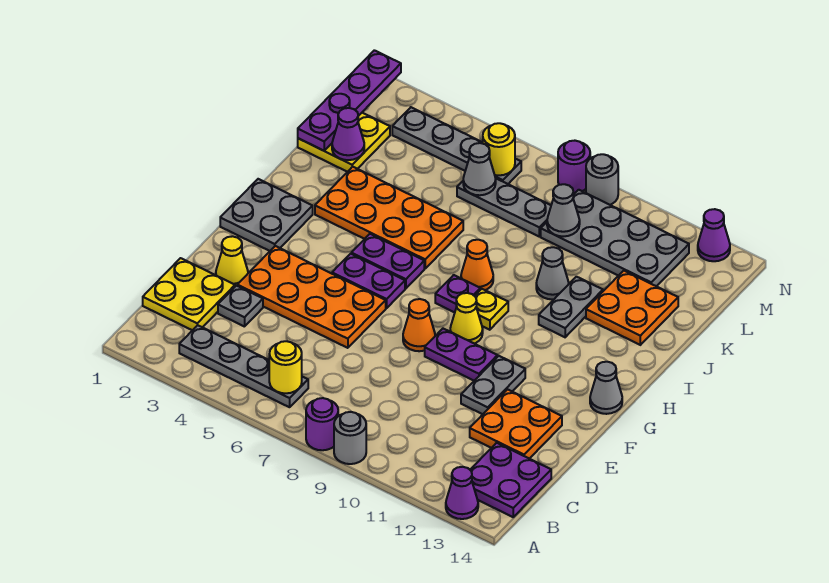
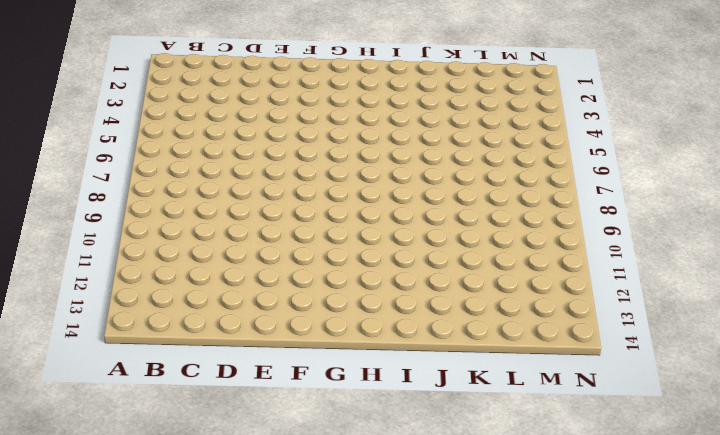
none -> purple 1x1 round brick [306,398,338,450]
none -> grey 1x1 round brick [334,412,366,464]
none -> purple 1x1 cone [446,467,478,519]
none -> grey 1x4 plate [179,325,308,407]

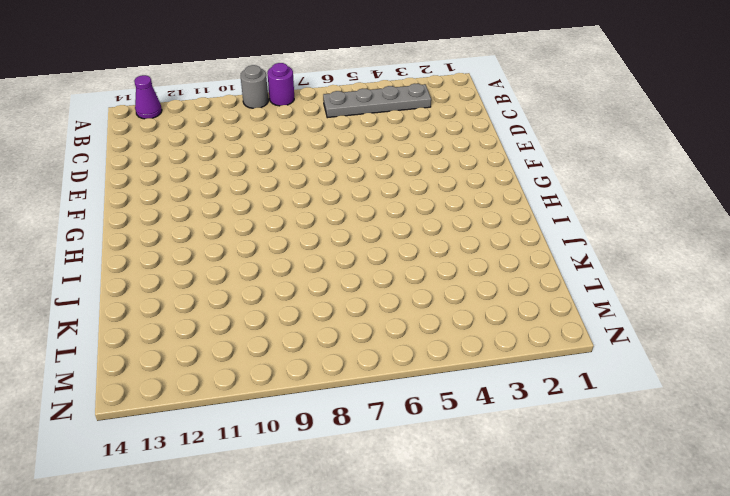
none -> purple 2x2 plate [470,443,551,517]
none -> yellow 2x2 plate [143,258,235,330]
none -> grey 1x1 plate [218,286,263,327]
none -> orange 2x2 plate [470,389,562,459]

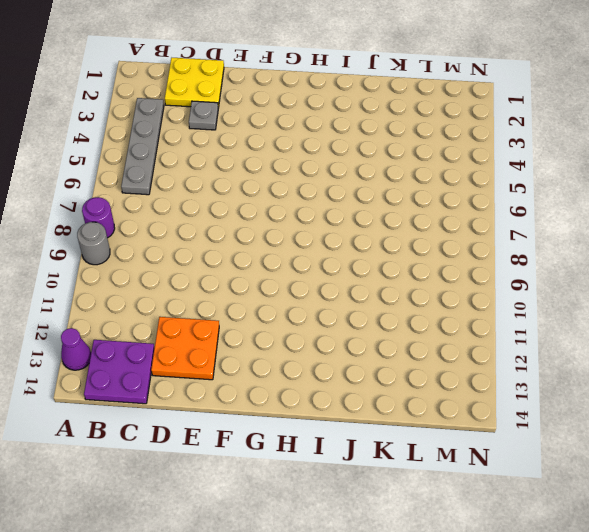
none -> yellow 1x1 cone [216,236,248,286]
none -> orange 2x4 plate [237,246,386,348]
none -> grey 1x2 plate [461,356,525,414]
none -> orange 1x1 cone [403,299,435,351]

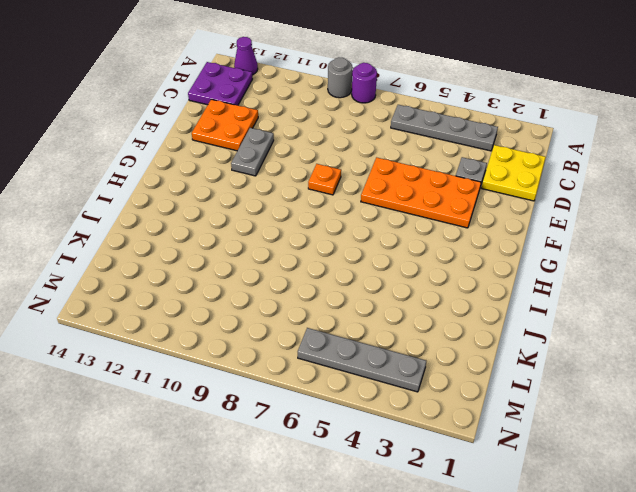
orange 1x1 plate [308,164,341,195] -> orange 1x1 cone [403,299,435,351]
none -> yellow 1x1 cone [216,236,248,286]
none -> purple 1x2 plate [425,329,498,381]
none -> grey 2x2 plate [220,179,313,251]
none -> purple 1x2 plate [332,254,405,308]

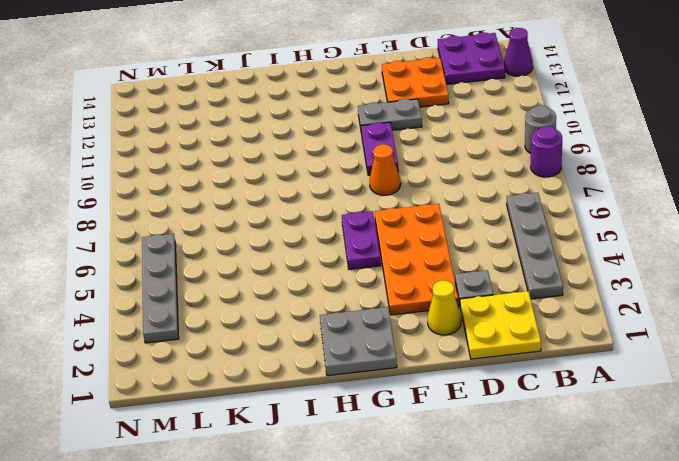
none -> yellow 1x1 cone [450,293,483,344]
none -> grey 1x1 cone [590,362,622,414]
none -> purple 1x2 plate [351,234,424,288]
none -> purple 1x1 plate [435,275,480,312]

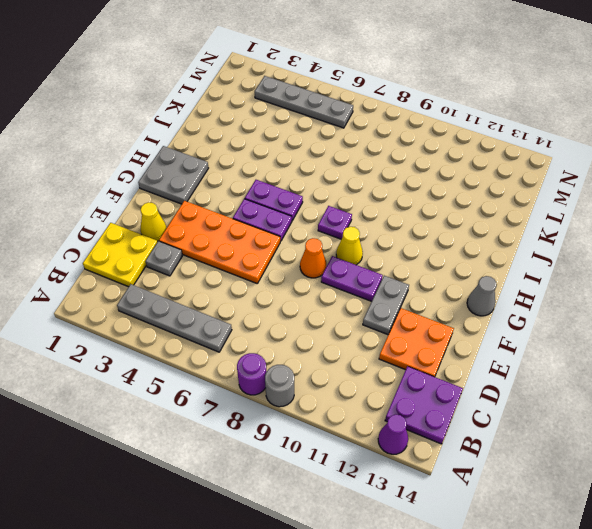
none -> yellow 1x1 plate [475,289,508,330]
none -> orange 2x4 plate [315,167,463,268]
none -> orange 1x1 cone [461,240,493,290]
none -> grey 1x2 plate [539,277,603,337]

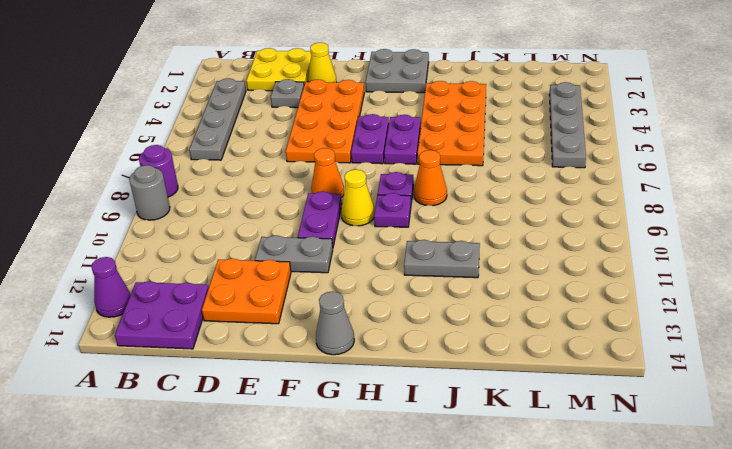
purple 1x1 plate [374,193,411,227] -> yellow 1x1 plate [475,289,508,330]
none -> grey 1x1 cone [536,247,569,299]
none -> orange 2x2 plate [586,271,678,345]
none -> yellow 2x2 plate [298,113,390,172]
none -> grey 1x3 plate [457,179,551,236]

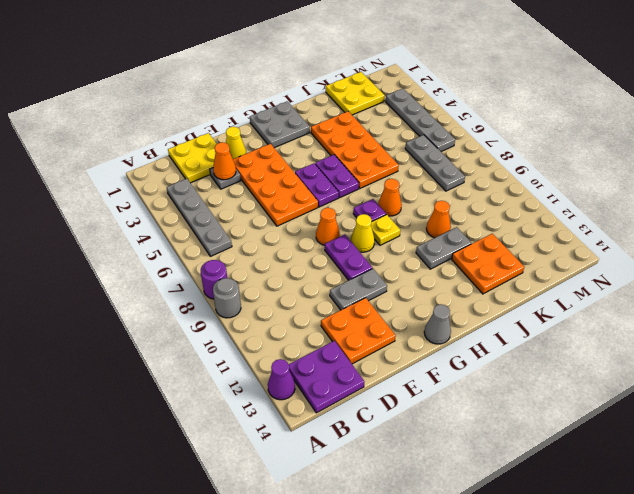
orange 1x1 cone [213,142,236,180] -> none
orange 1x1 cone [426,201,451,238] -> grey 1x1 cone [536,247,569,299]
none -> grey 2x4 plate [541,190,689,286]
none -> purple 1x1 round brick [558,141,590,193]
none -> grey 1x1 round brick [586,154,618,205]
none -> purple 1x1 cone [698,209,730,261]

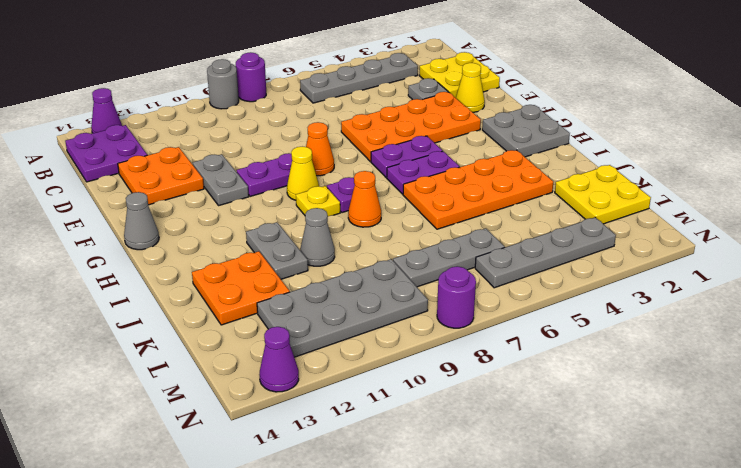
none -> grey 1x1 round brick [586,154,618,205]
none -> yellow 1x1 round brick [269,341,302,393]
none -> purple 1x4 plate [298,50,401,151]
none -> purple 1x1 cone [332,108,364,160]

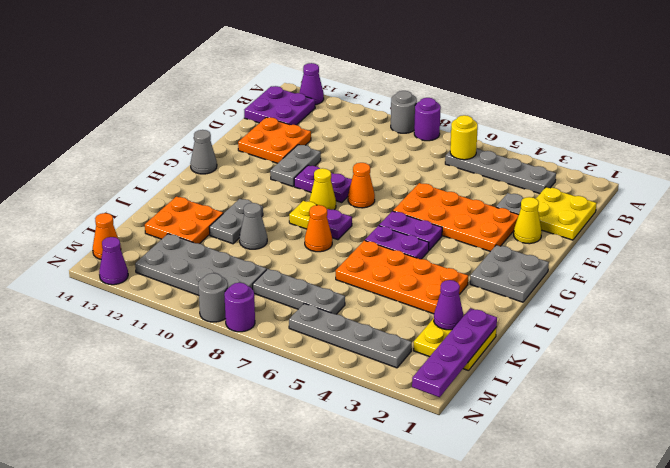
orange 1x1 cone [93,213,121,259] -> none
none -> grey 1x1 cone [463,143,496,195]
none -> grey 1x1 cone [547,184,580,236]
none -> yellow 1x1 round brick [483,123,515,175]

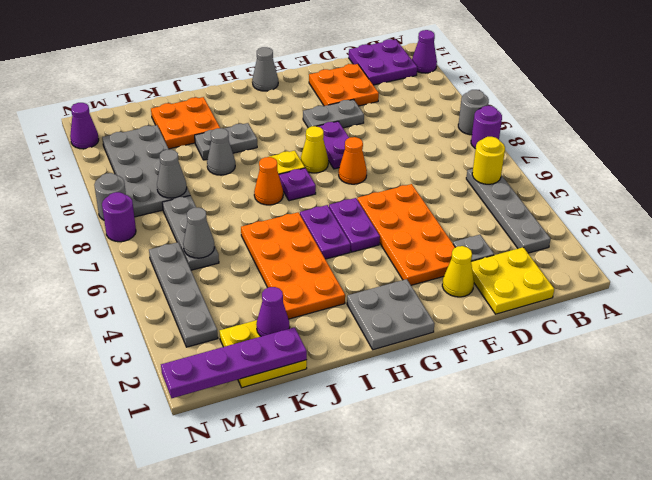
none -> yellow 1x1 round brick [483,123,515,175]

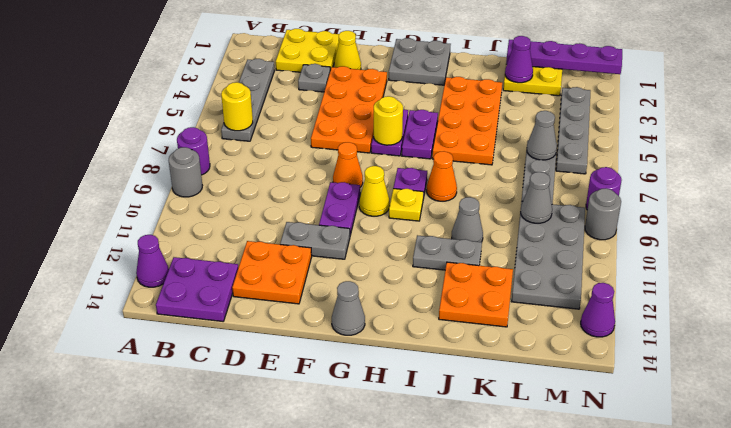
yellow 1x1 round brick [374,96,403,145] -> yellow 1x1 round brick moved to [483,123,515,175]

